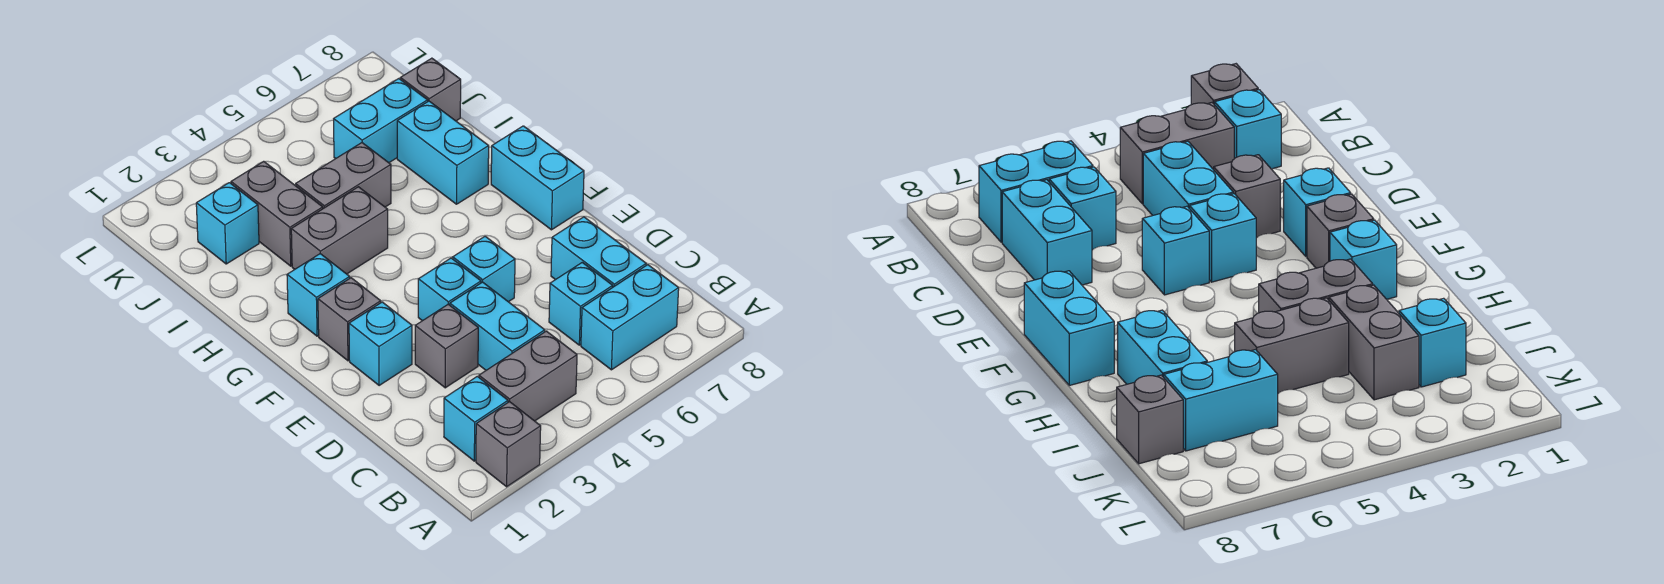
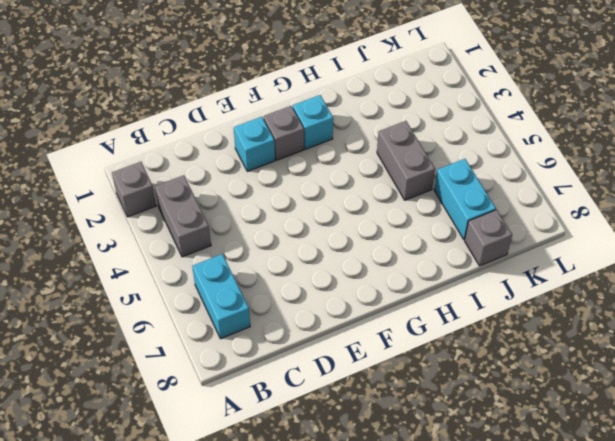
none -> cyan 1x1 brick [444,376,508,461]
none -> cyan 1x2 brick [450,282,545,370]
none -> cyan 1x1 brick [549,263,613,345]

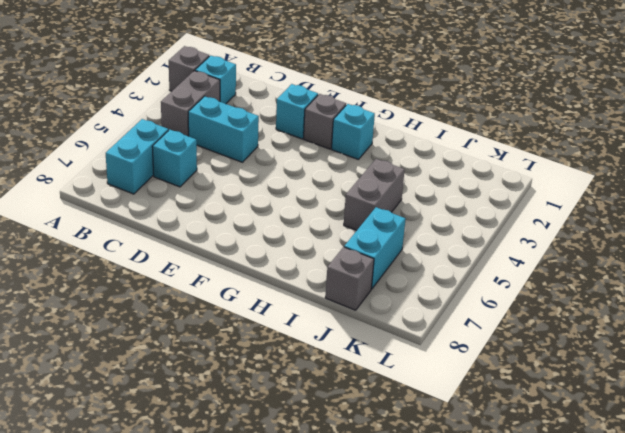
none -> cyan 1x2 brick [551,217,646,287]
none -> grey 1x1 brick [415,304,478,388]
none -> cyan 1x1 brick [418,258,481,321]

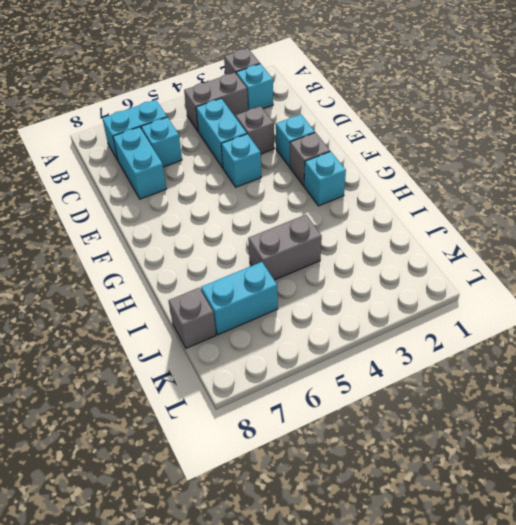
none -> cyan 1x1 brick [453,236,515,302]
none -> cyan 1x2 brick [491,126,584,230]
none -> grey 1x2 brick [291,187,388,274]

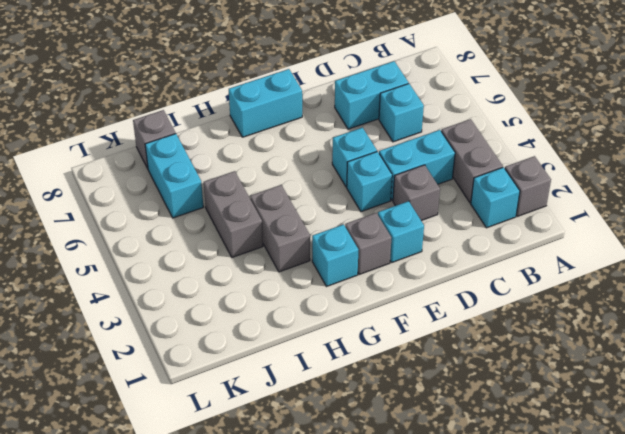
none -> cyan 1x2 brick [581,265,679,370]
none -> cyan 1x2 brick [397,101,489,204]
none -> grey 1x2 brick [231,161,323,266]

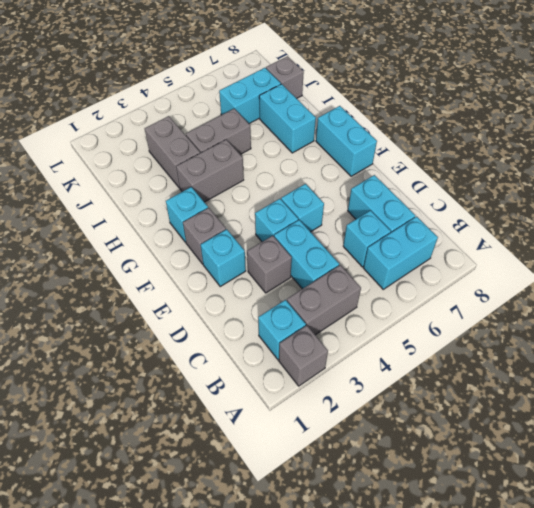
none -> cyan 1x1 brick [196,183,259,264]

